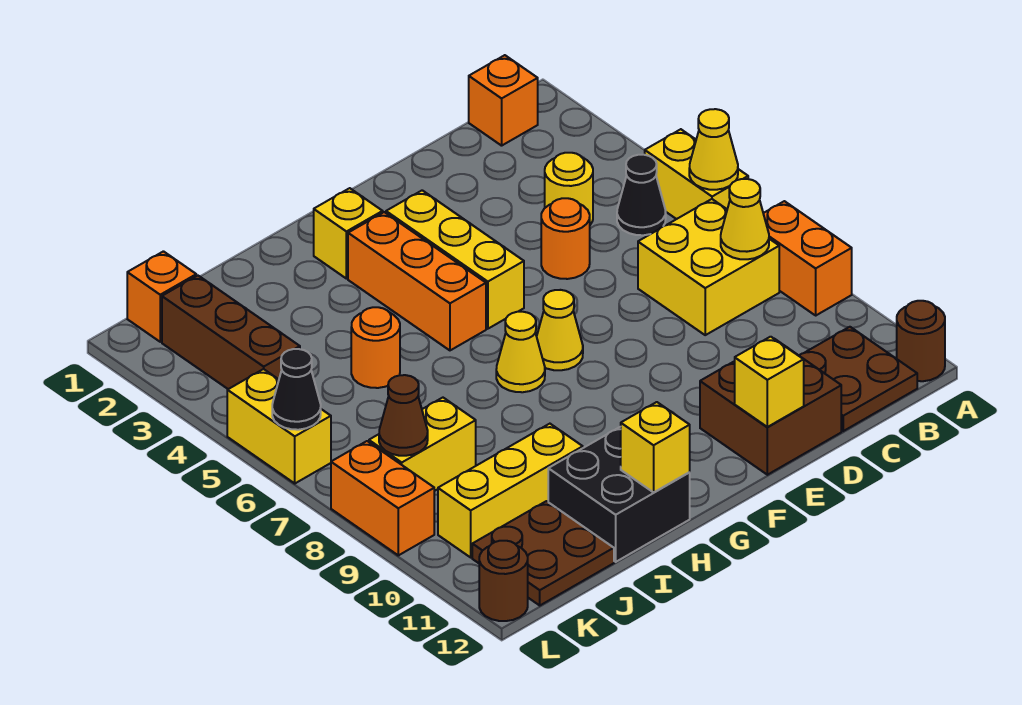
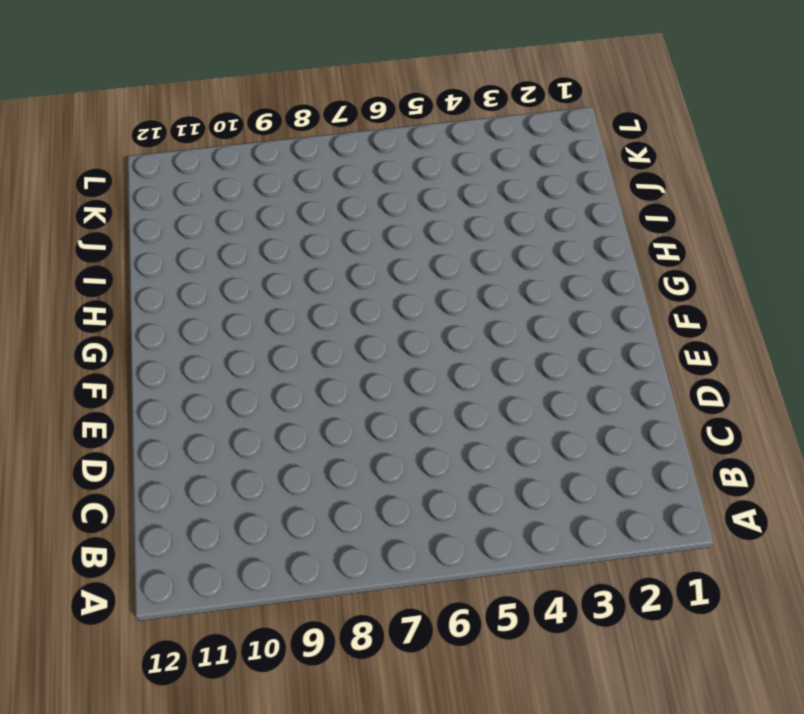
none -> yellow 1x2 brick [645,129,748,219]
none -> orange 1x2 brick [763,201,852,315]
none -> brown 1x1 round brick [897,301,945,381]
none -> orange 1x1 brick [469,55,538,146]

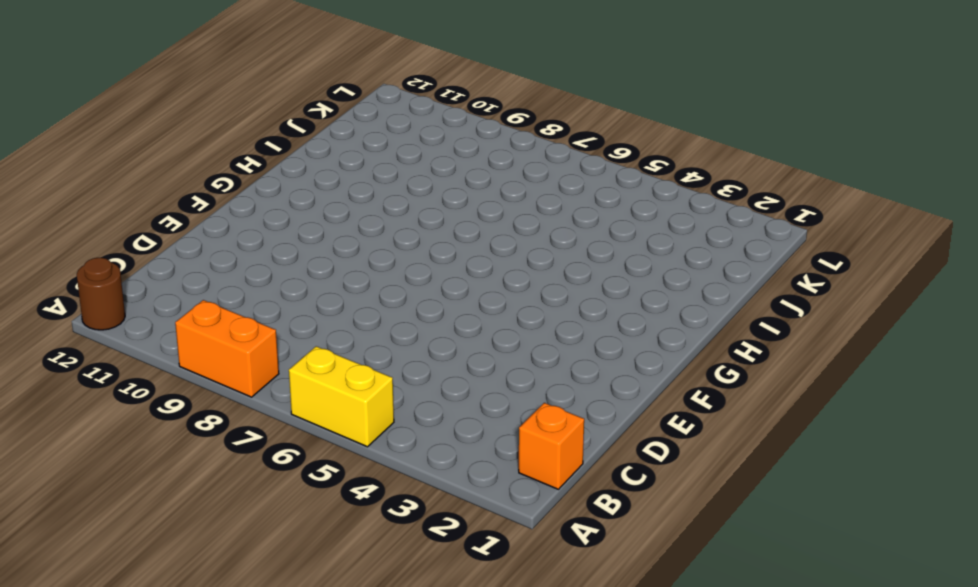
none -> black 1x1 cone [617,155,666,235]
none -> yellow 2x2 brick [638,199,779,335]
none -> brown 2x2 plate [799,327,917,431]
none -> yellow 1x1 round brick [545,153,593,225]

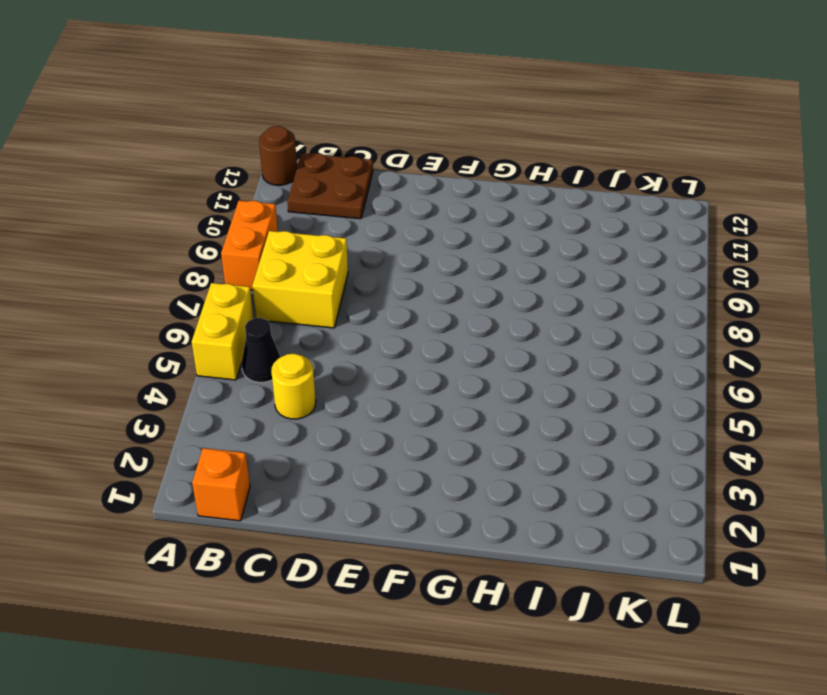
none -> orange 1x1 round brick [541,198,590,279]
none -> brown 2x2 brick [700,339,841,475]
none -> yellow 1x3 brick [386,190,524,329]
none -> yellow 1x1 cone [537,290,583,370]

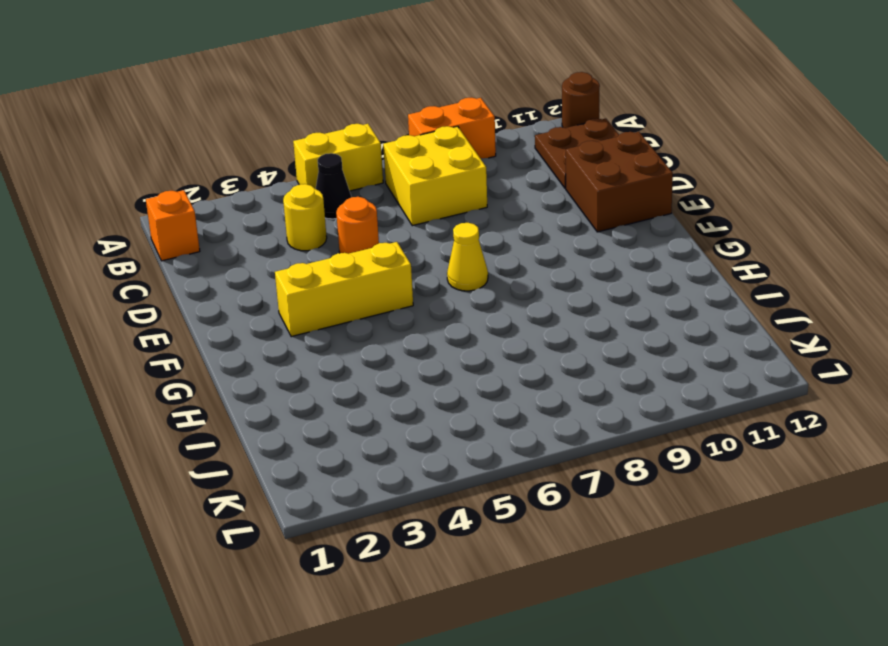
none -> yellow 1x1 brick [314,188,383,279]
none -> orange 1x3 brick [348,212,486,350]
none -> yellow 1x1 cone [496,312,545,392]
none -> black 2x2 brick [548,427,690,562]

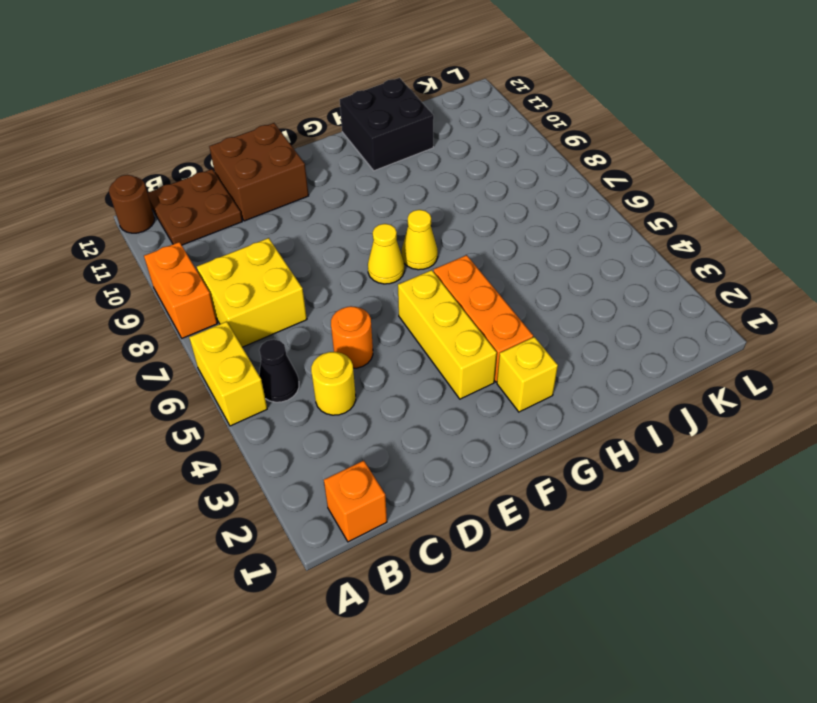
none -> orange 1x1 round brick [351,307,400,388]
none -> yellow 1x3 brick [438,424,583,557]
none -> yellow 1x2 brick [369,398,476,491]
none -> brown 2x2 plate [472,501,614,605]

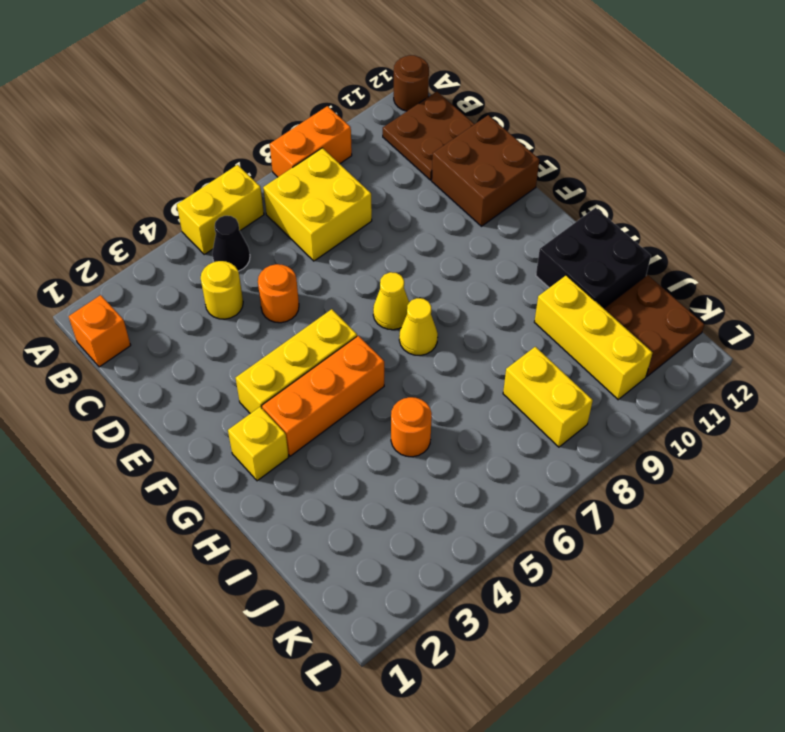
none -> orange 1x1 brick [127,251,196,342]
none -> brown 1x3 brick [162,276,300,389]
none -> yellow 1x2 brick [227,369,331,483]
none -> orange 1x2 brick [331,441,434,555]

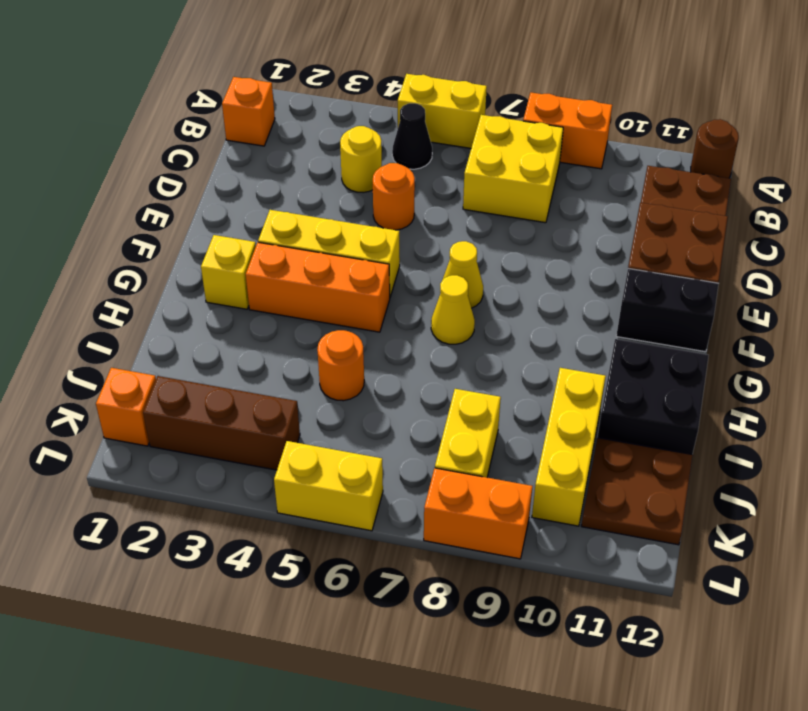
black 1x2 brick [616,268,719,352] -> none
none -> brown 1x1 round brick [479,541,528,621]
none -> yellow 1x1 cone [689,109,738,190]
none -> yellow 1x1 cone [721,179,769,259]
none -> yellow 1x1 brick [735,337,804,427]

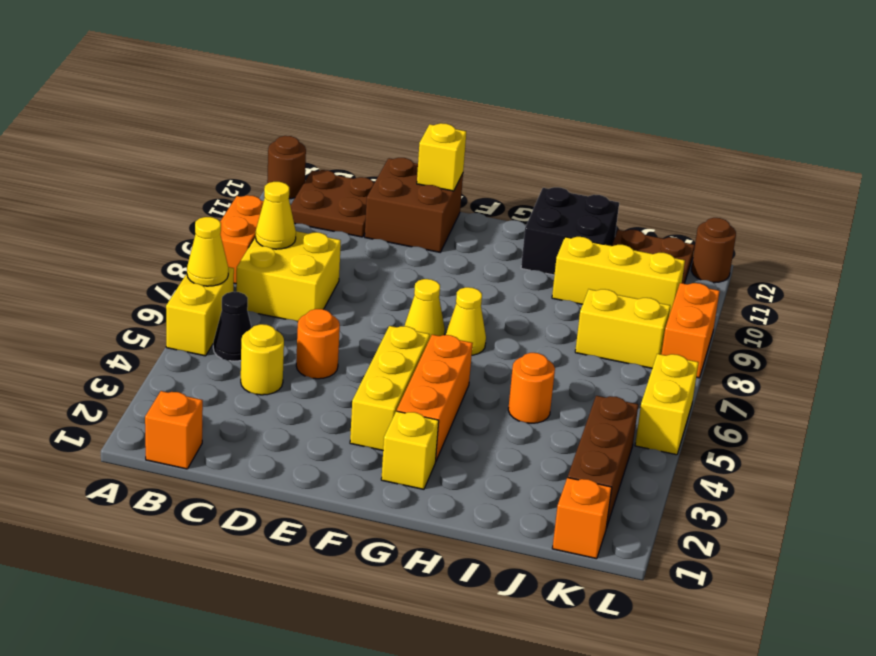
none -> yellow 1x1 brick [621,402,690,492]
none -> brown 1x1 cone [379,375,428,456]
none -> black 1x1 cone [272,349,321,430]

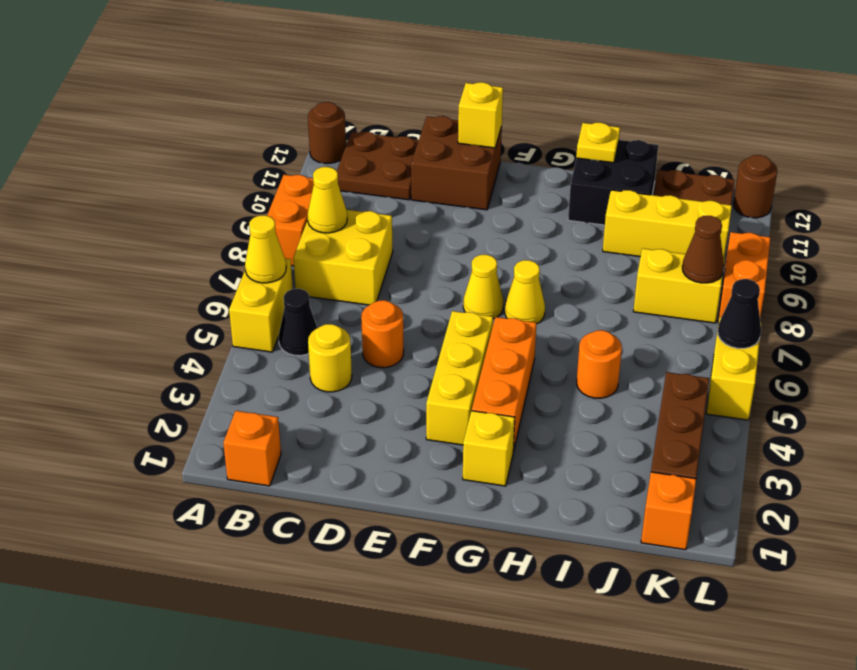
yellow 1x1 plate [576,123,620,163] -> yellow 1x1 brick [621,402,690,492]

